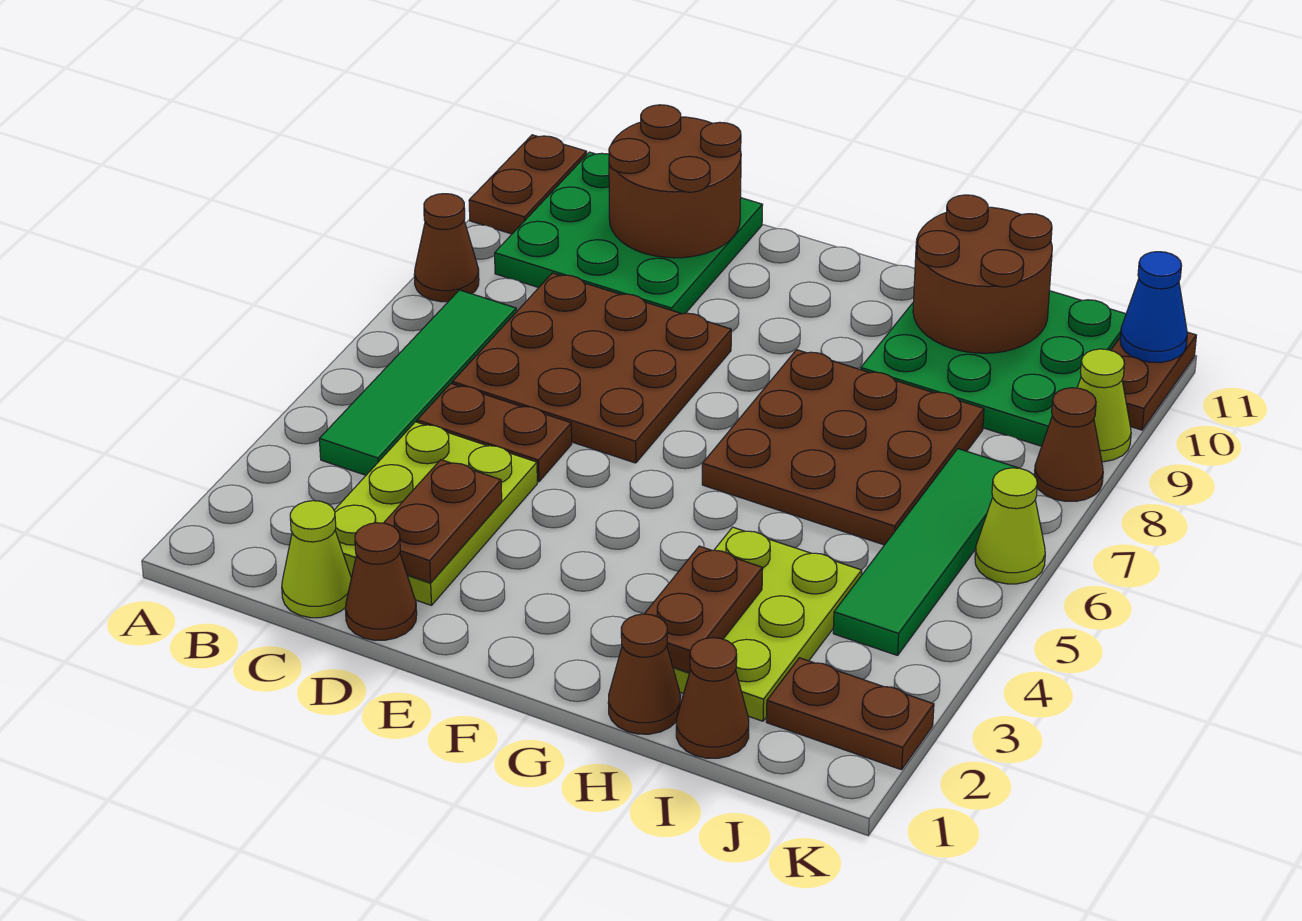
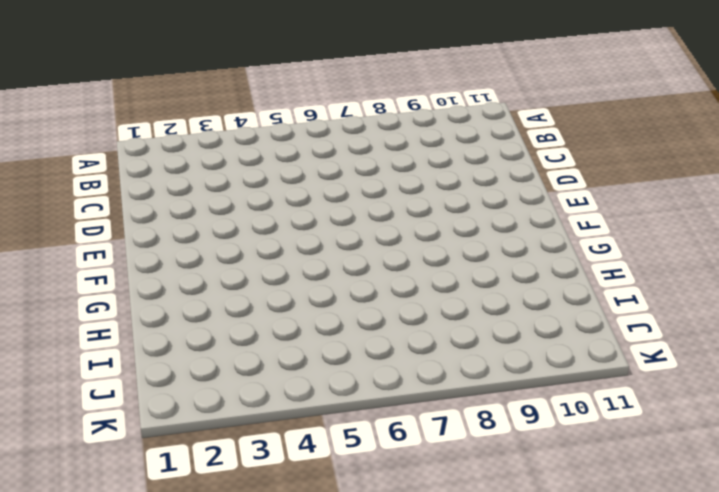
none -> brown 1x1 cone [414,194,479,302]
none -> brown 1x2 plate [469,135,587,234]
none -> green 1x4 tile [319,290,516,475]

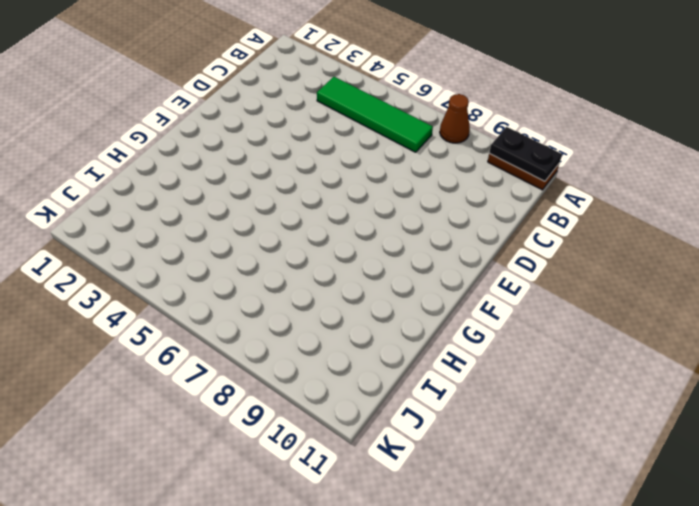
black 1x2 plate [489,127,562,181] -> none
none -> green 3x3 plate [495,152,762,314]
none -> lime 1x1 cone [282,501,351,618]
none -> lime 2x3 plate [334,422,537,605]

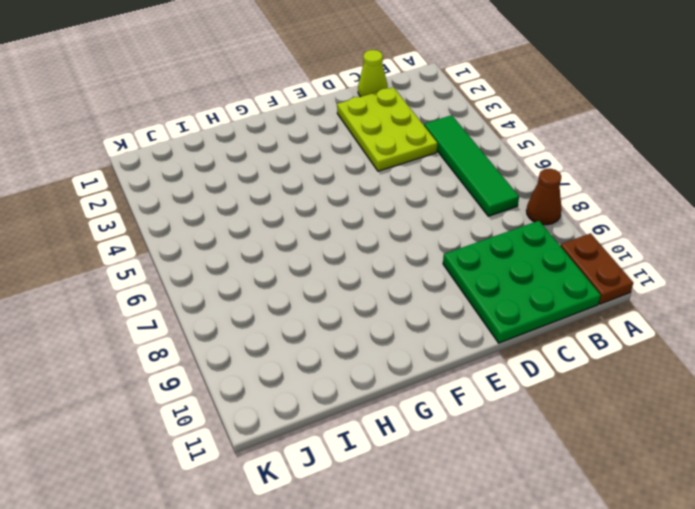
none -> brown 1x2 plate [417,384,572,482]
none -> brown 3x3 plate [452,273,731,463]
none -> brown 1x1 cone [345,523,417,640]

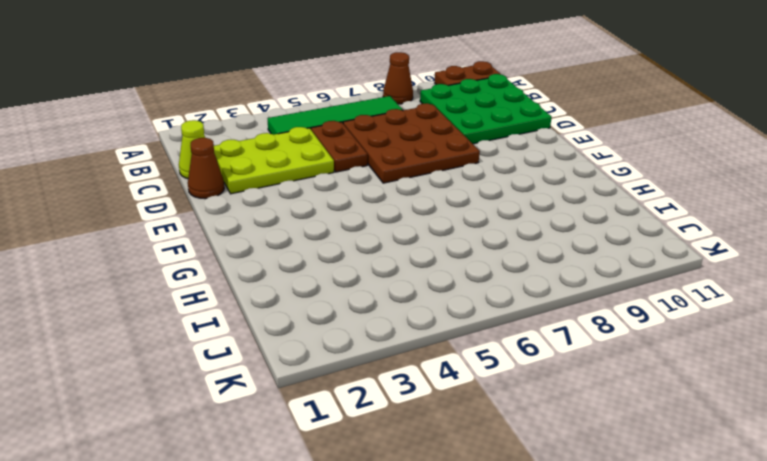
none -> brown 3x3 plate [702,350,984,545]
none -> brown 1x1 cone [608,614,681,734]
none -> lime 2x3 plate [673,527,862,721]

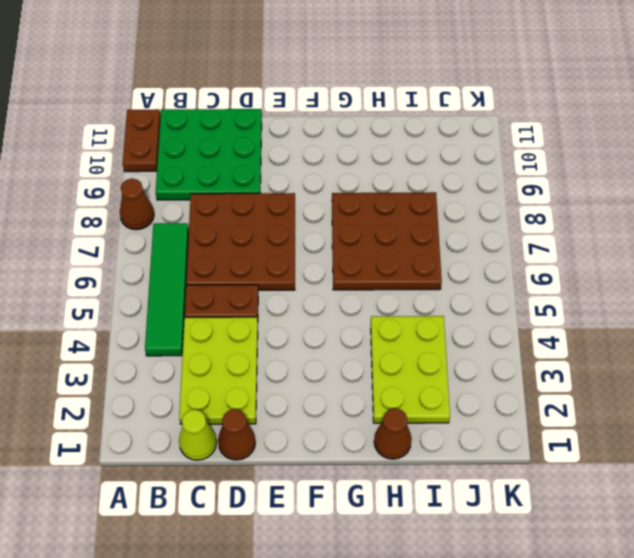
none -> green 3x3 plate [861,291,1126,446]
none -> brown 1x1 cone [676,638,749,758]
none -> brown 1x2 plate [766,658,934,770]

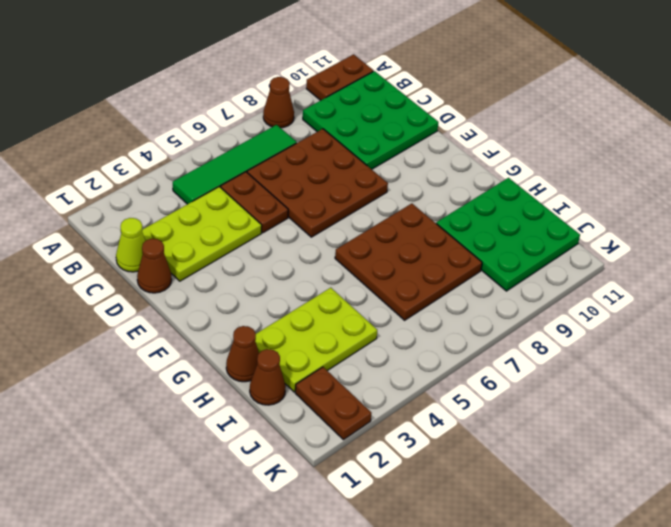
none -> green 1x4 tile [833,449,1017,655]
none -> lime 1x1 cone [975,468,1045,584]
none -> brown 1x1 cone [1034,388,1103,501]

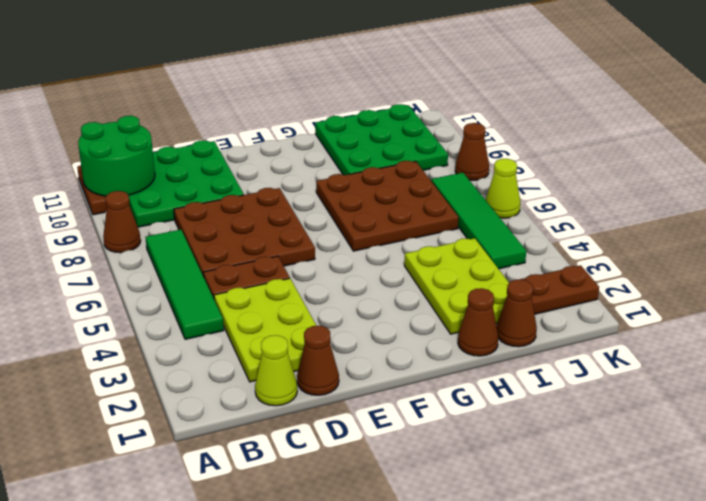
green 2x2 round brick [78,116,155,196] -> none
none -> lime 1x1 cone [1077,349,1131,462]
none -> brown 1x2 plate [1111,332,1196,430]
none -> brown 2x2 round brick [609,105,741,258]

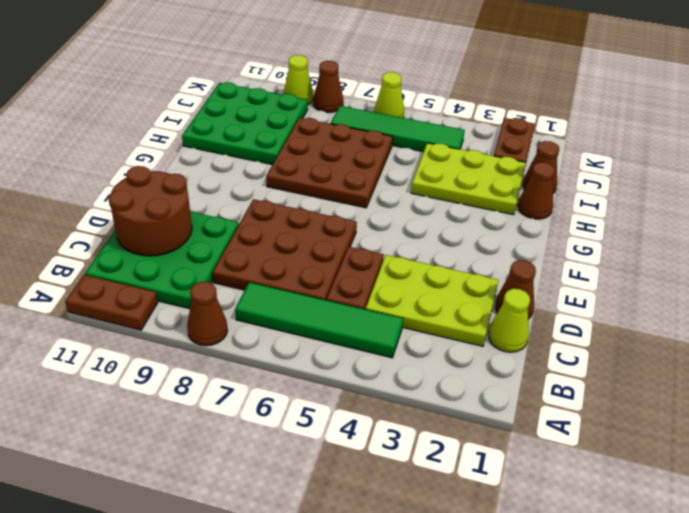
none -> brown 1x2 plate [1111,332,1196,430]
none -> brown 1x2 plate [384,460,502,583]
none -> brown 1x2 plate [645,546,763,673]

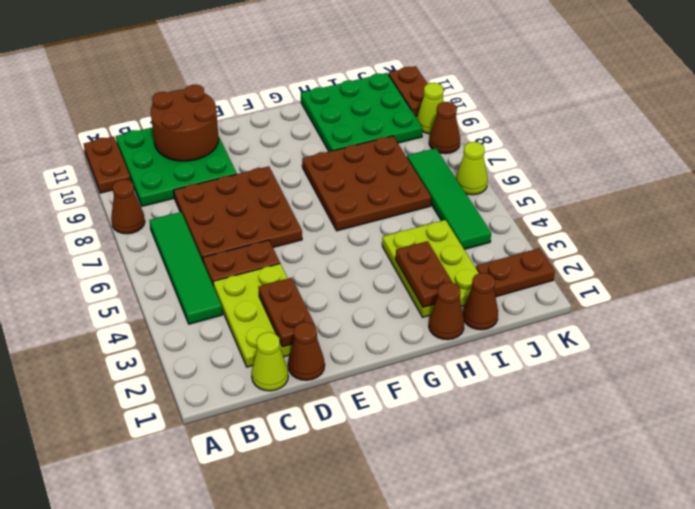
none -> brown 2x2 round brick [913,195,1052,353]
none -> blue 1x1 cone [1120,252,1187,363]

